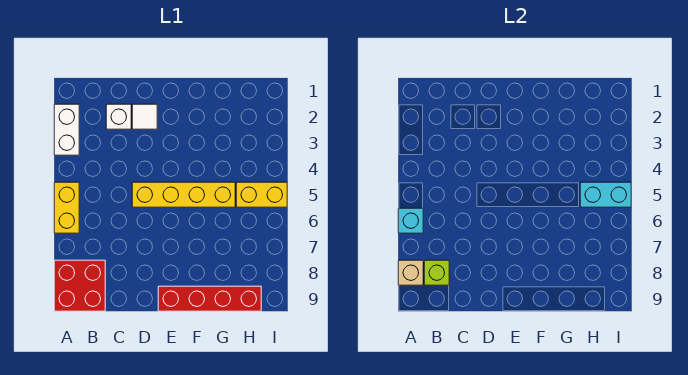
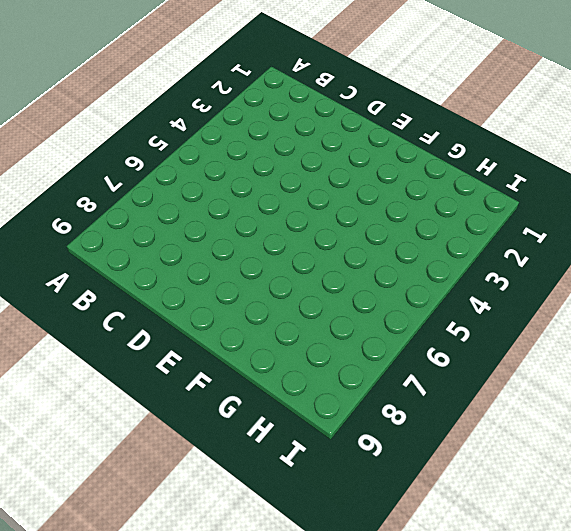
none -> white 1x2 brick [54,104,79,155]
none -> yellow 1x2 brick [54,182,79,233]
none -> red 2x2 brick [54,260,105,311]

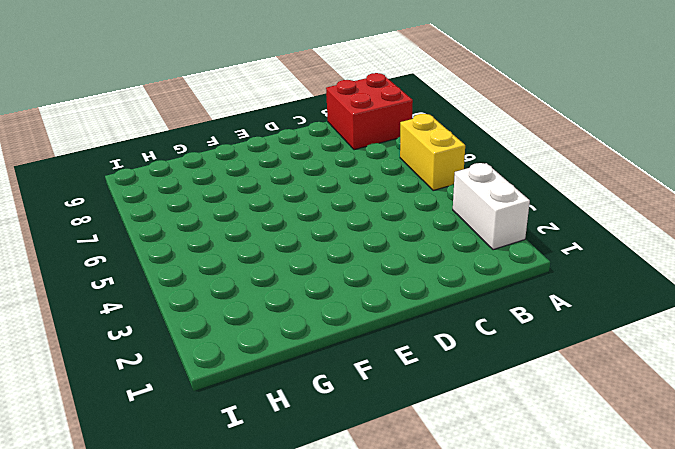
none -> white 1x1 brick [106,104,131,129]
none -> white 1x1 tile [132,104,157,129]
none -> yellow 1x4 brick [132,182,235,207]

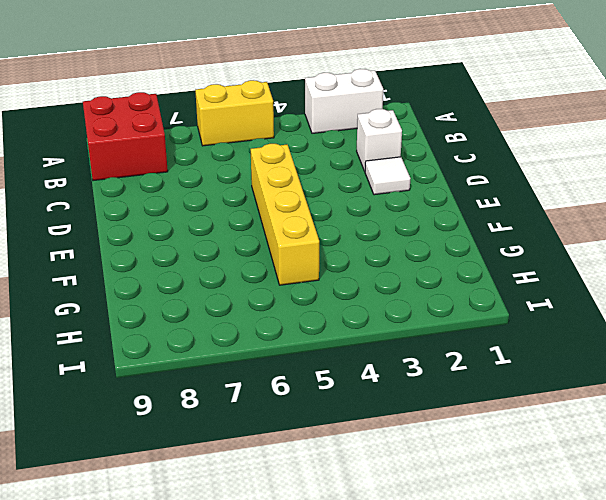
none -> red 1x4 brick [158,286,261,311]
none -> yellow 1x2 brick [236,182,287,207]
none -> cyan 1x1 brick [398,208,423,233]

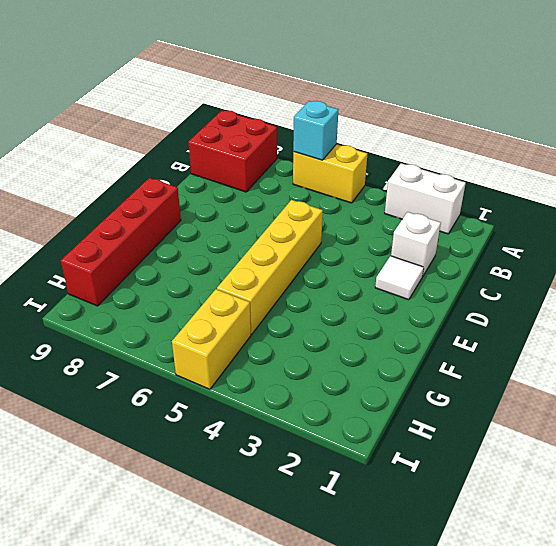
none -> tan 1x1 brick [398,260,423,285]
none -> lime 1x1 brick [424,260,449,285]
none -> cyan 1x2 brick [580,182,631,207]

